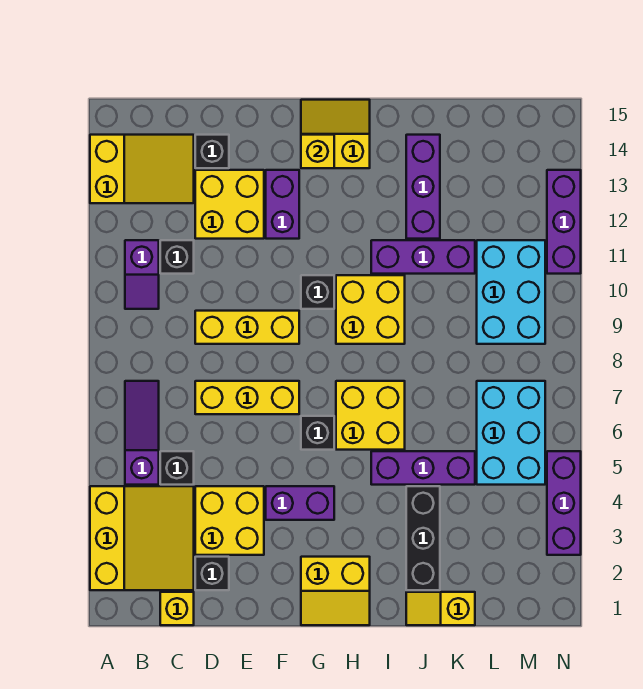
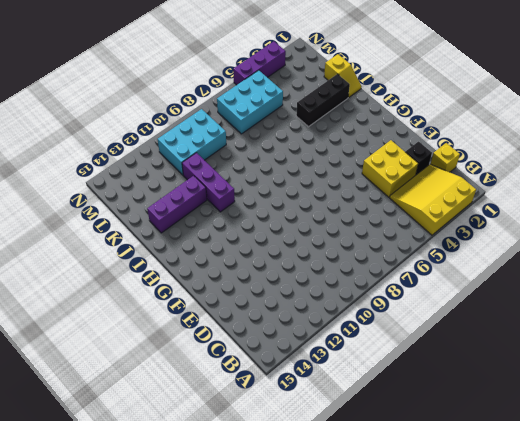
none -> yellow 2x3 slope [90,135,194,203]
none -> purple 1x3 slope [125,381,159,485]
none -> purple 1x2 slope [125,240,159,309]
none -> black 1x1 brick [160,451,194,485]

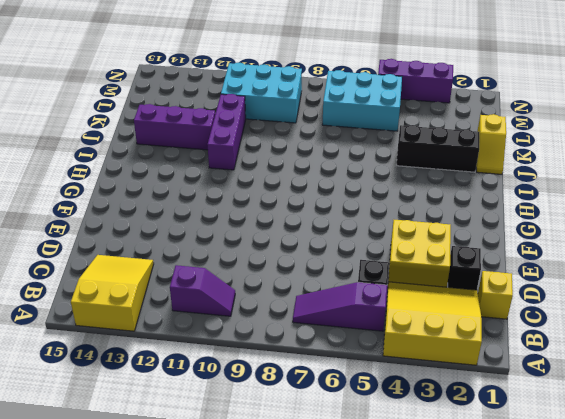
none -> black 1x1 brick [160,240,194,274]
none -> yellow 1x3 brick [195,381,299,414]
none -> yellow 1x3 brick [195,311,299,344]
none -> yellow 2x2 brick [195,170,264,239]

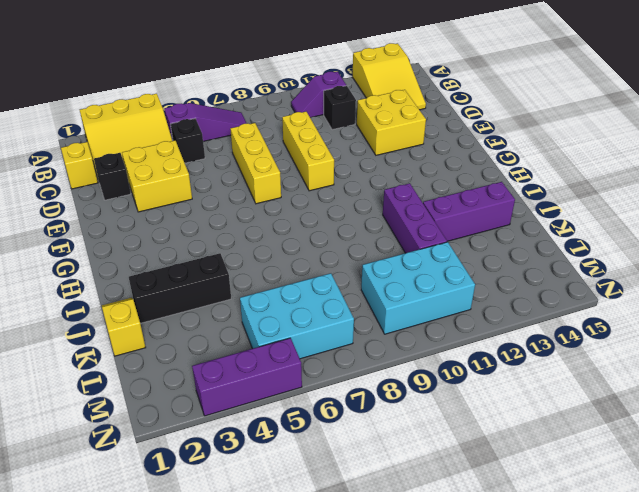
none -> black 1x1 brick [195,135,229,168]
none -> purple 1x2 brick [266,486,334,520]
none -> purple 1x2 brick [266,170,299,239]
none -> yellow 2x2 slope [301,557,370,625]

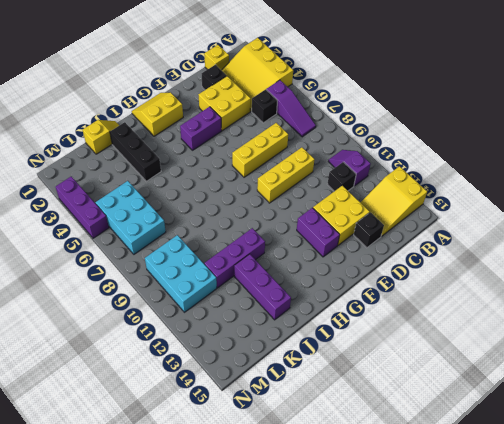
none -> black 1x1 brick [301,416,334,450]
none -> black 1x1 brick [301,275,334,309]
none -> yellow 2x2 slope [301,100,370,168]
none -> yellow 2x2 brick [336,381,405,450]

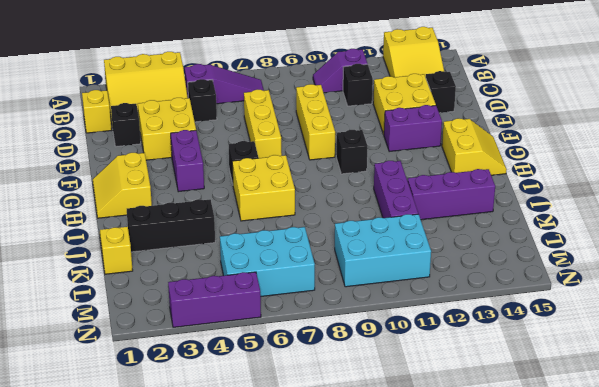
none -> yellow 2x2 brick [336,275,405,344]
none -> purple 1x3 brick [371,451,475,485]
none -> purple 1x3 brick [547,170,581,274]
none -> yellow 1x1 brick [301,135,334,168]

